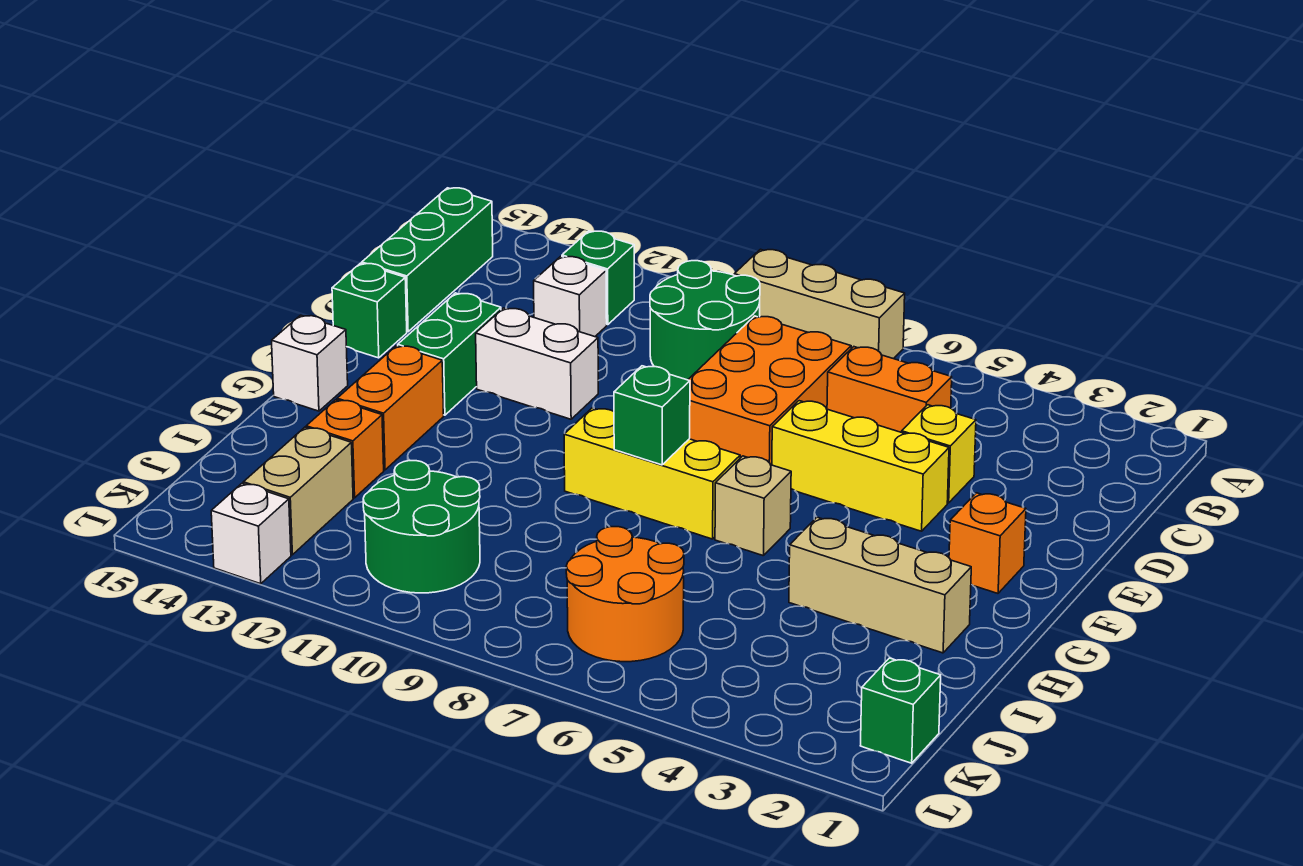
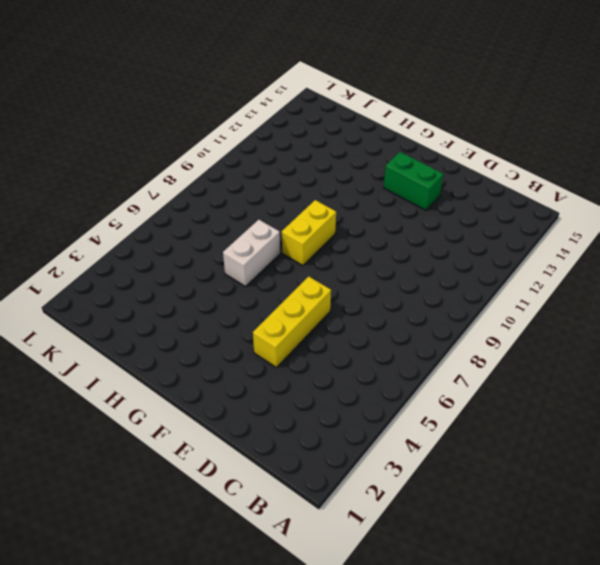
yellow 1x2 brick [282,200,336,265] -> yellow 1x3 brick [564,408,740,539]
white 1x2 brick [223,220,280,286] -> white 1x2 brick moved to [476,308,598,419]
none -> tan 1x3 brick [734,249,905,359]
none -> green 2x2 round brick [650,261,760,380]
none -> green 1x1 brick [562,231,634,325]

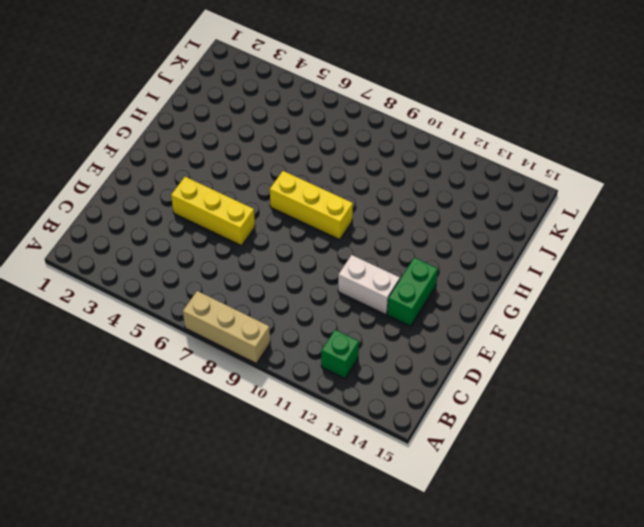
none -> green 2x2 round brick [650,261,760,380]
none -> green 1x3 brick [362,188,493,332]
none -> orange 1x2 brick [827,347,952,432]

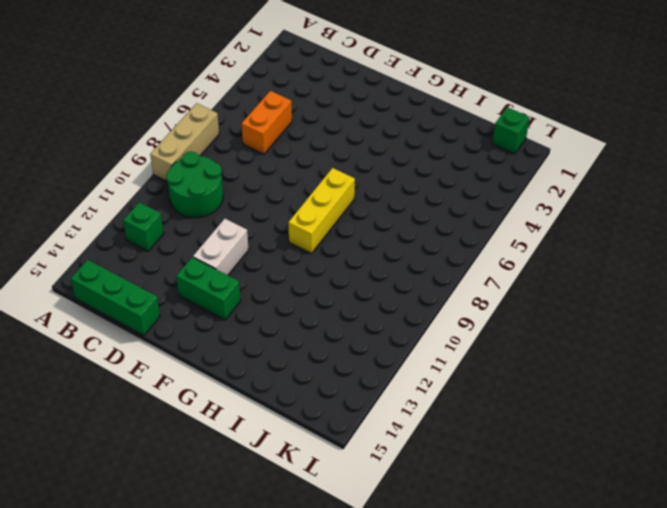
none -> orange 2x3 brick [688,316,851,465]
none -> white 1x1 brick [534,256,607,337]
none -> yellow 1x1 brick [902,405,976,503]

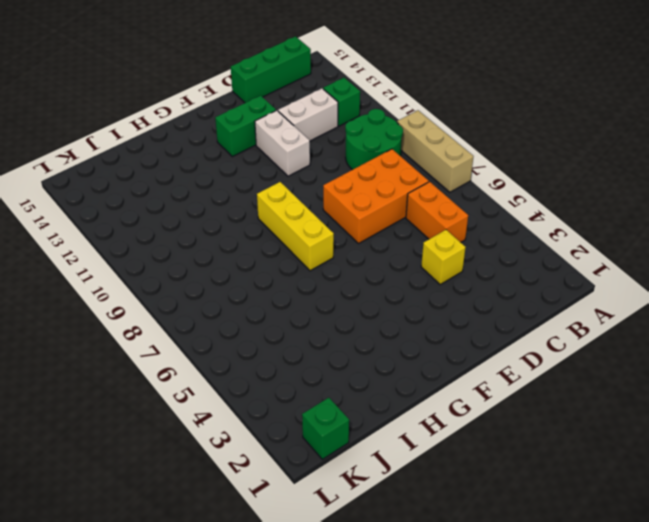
white 1x2 brick [278,88,338,141] -> white 1x1 brick [534,256,607,337]
none -> yellow 1x3 brick [772,401,949,531]
none -> green 1x1 brick [332,263,407,358]
none -> orange 1x1 brick [949,493,1026,593]

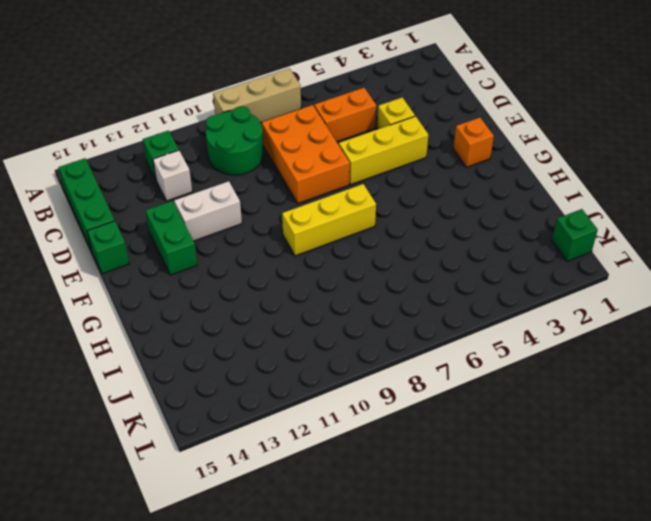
none -> tan 1x1 brick [715,456,791,556]
none -> orange 1x2 brick [337,346,444,470]
none -> white 1x1 brick [272,315,348,411]

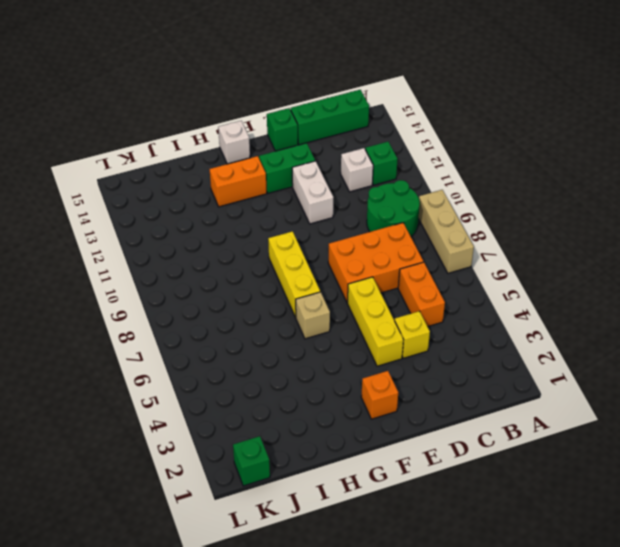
none -> tan 1x3 brick [789,517,971,653]
none -> orange 1x1 brick [306,400,384,498]
none -> orange 2x2 round brick [566,527,684,662]

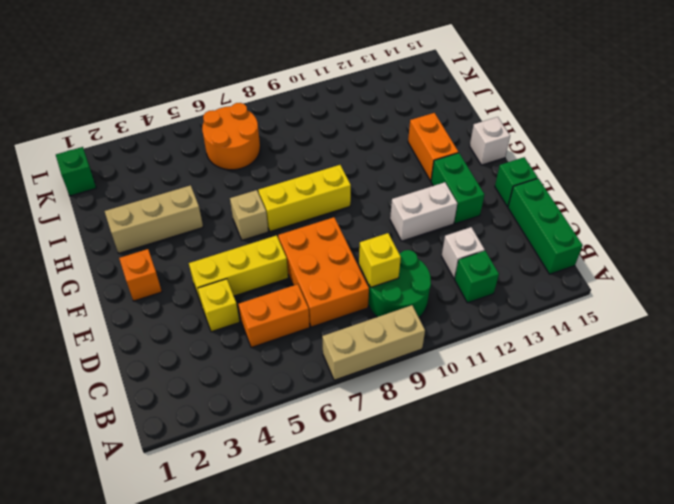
yellow 1x1 brick [359,233,401,287] -> none
none -> orange 1x1 brick [306,400,384,498]
none -> green 2x2 round brick [363,461,480,593]
none -> tan 1x2 brick [243,427,353,555]

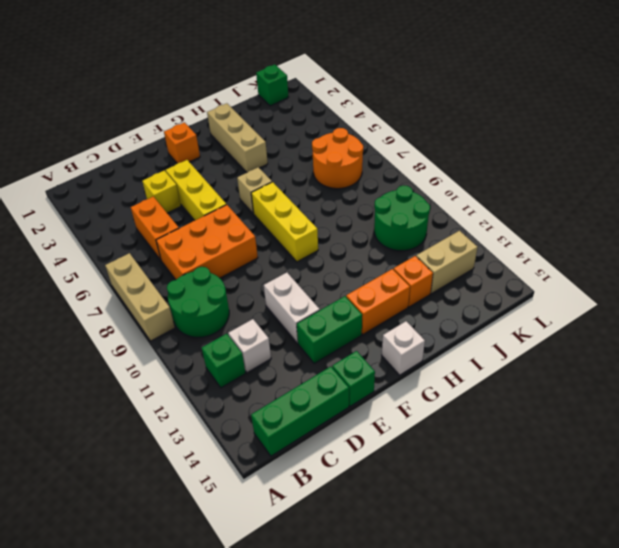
none -> white 1x1 brick [211,483,291,584]
none -> green 1x1 brick [614,366,690,465]

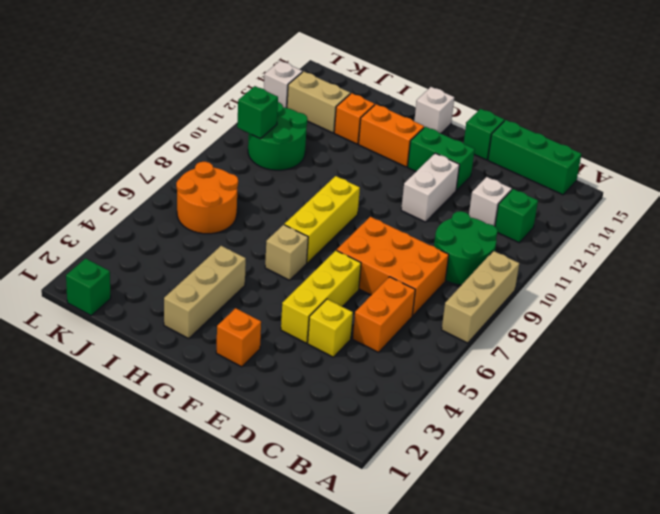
green 1x1 brick [237,86,278,139] -> green 1x1 brick moved to [614,366,690,465]

